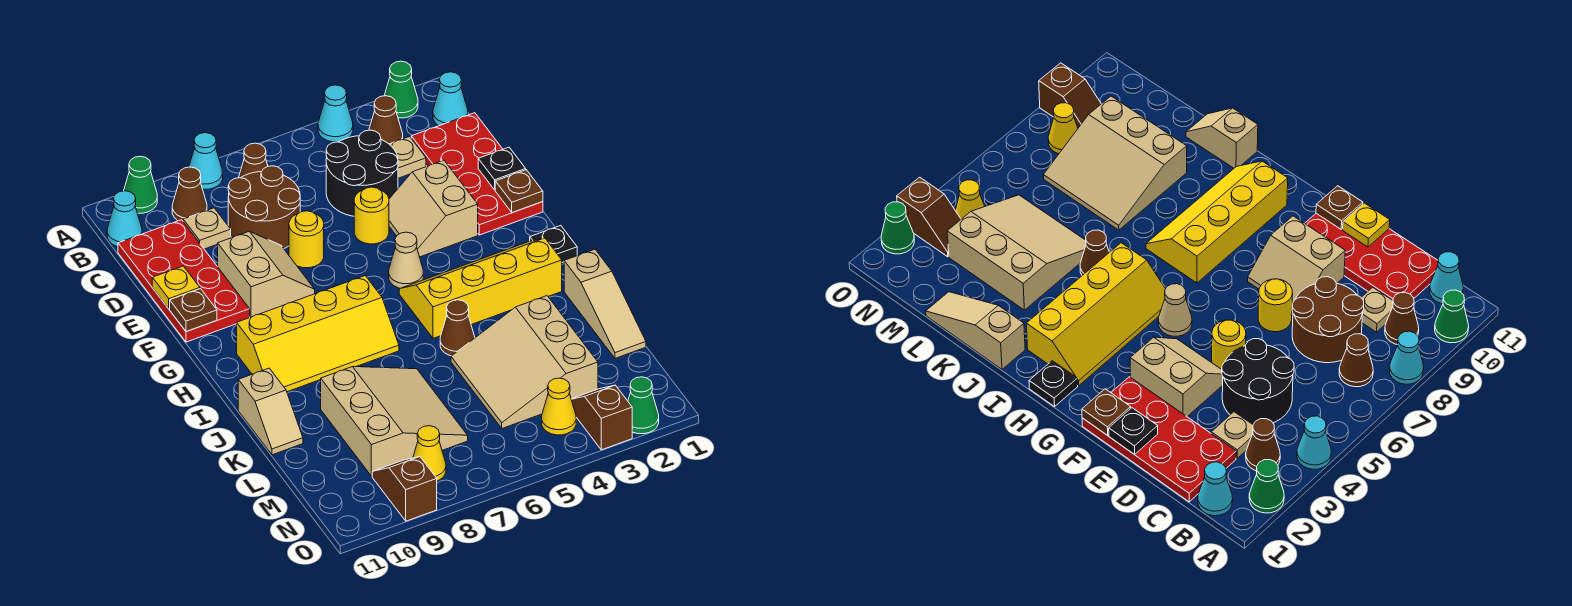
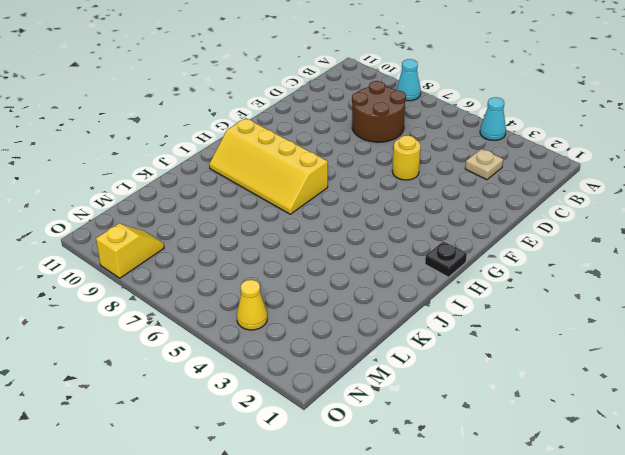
yellow 1x2 slope [96,224,164,278] -> brown 1x2 slope [372,457,437,521]
none -> green 1x1 cone [384,61,418,118]
none -> green 1x1 cone [124,156,157,213]
none -> cyan 1x1 cone [433,72,468,126]
none -> brown 1x1 cone [369,96,403,144]

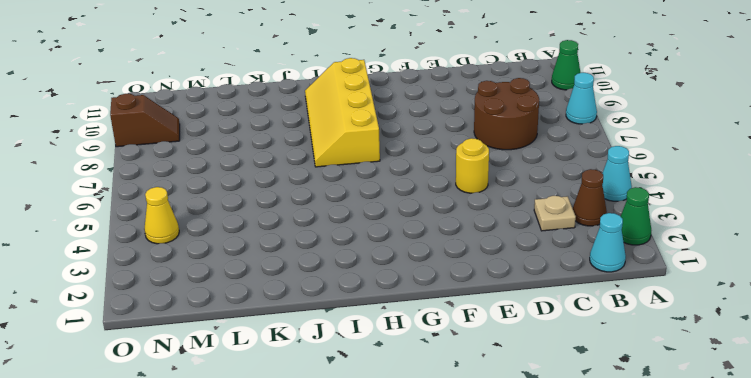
none -> brown 1x1 cone [239,143,268,178]
none -> brown 1x1 cone [172,167,207,221]
none -> cyan 1x1 cone [107,191,142,247]
none -> red 2x4 plate [411,113,543,235]

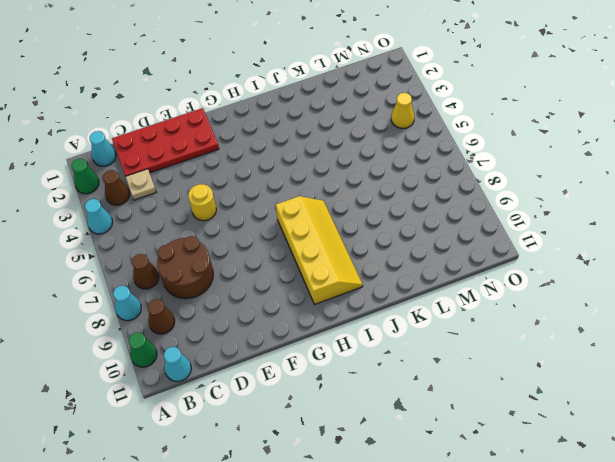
none -> black 2x2 round brick [326,130,398,216]
none -> tan 1x1 plate [183,208,231,249]
none -> red 2x4 plate [118,220,250,342]
none -> tan 2x2 slope [389,160,478,257]

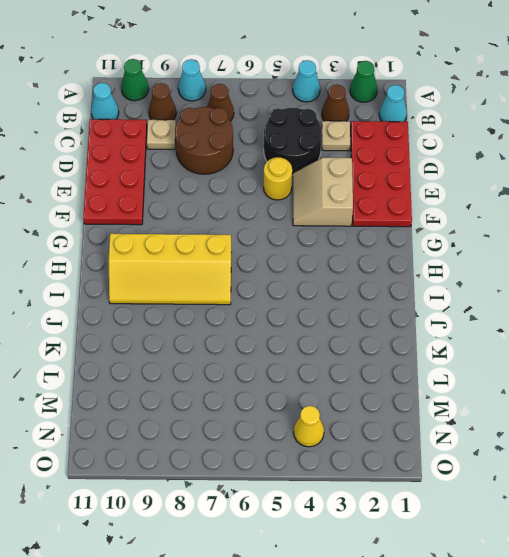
none -> yellow 1x1 round brick [289,211,324,268]
none -> tan 2x2 slope [218,231,315,317]
none -> tan 1x1 cone [389,232,423,288]
none -> black 1x1 plate [530,225,577,263]

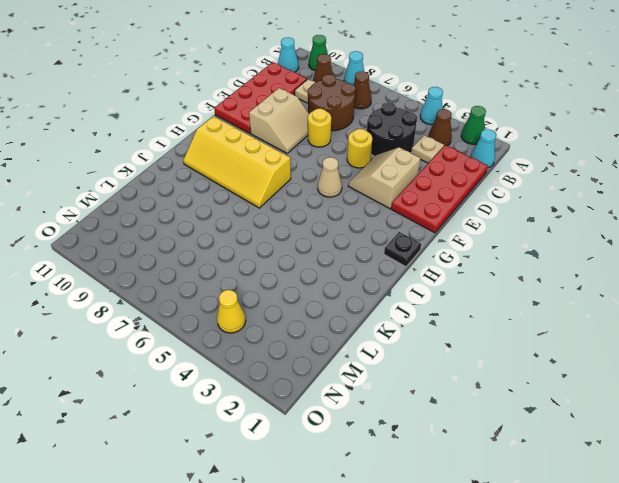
none -> yellow 2x4 slope [399,238,562,338]
none -> tan 1x3 slope [564,249,646,358]
none -> brown 1x1 cone [440,300,475,356]
none -> tan 1x2 slope [238,368,303,455]

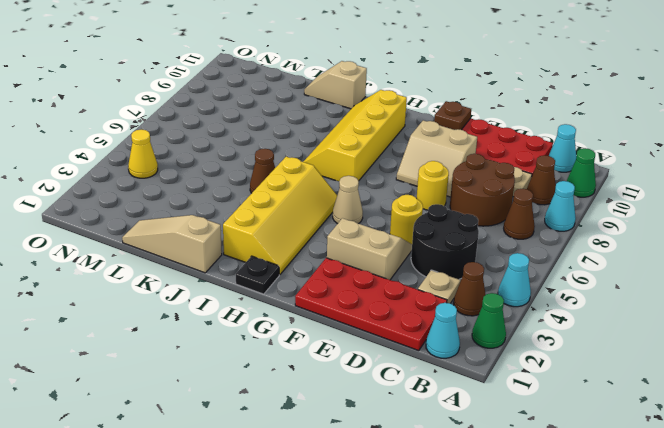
none -> tan 3x3 slope [451,296,598,428]
none -> tan 3x3 slope [321,367,468,476]
none -> brown 1x2 slope [571,385,632,450]
none -> yellow 1x1 cone [413,426,446,481]

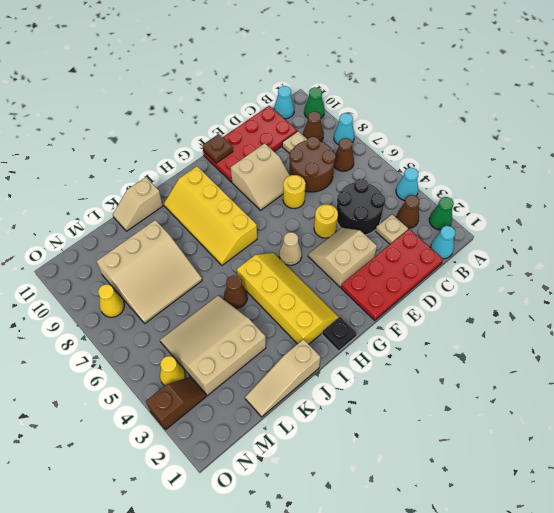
none -> brown 1x2 slope [372,457,437,521]
none -> green 1x1 cone [628,377,659,434]
none -> black 1x1 plate [478,147,526,190]
none -> yellow 1x1 plate [152,266,200,309]

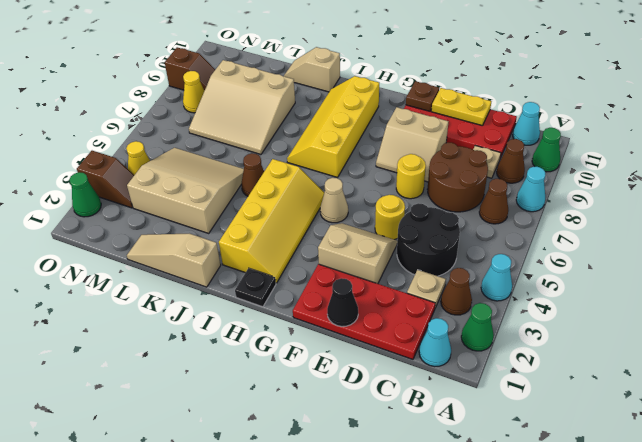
yellow 1x2 plate [431,88,491,126] -> yellow 1x1 plate [152,266,200,309]
black 1x1 cone [327,278,358,327] -> black 1x1 plate [478,147,526,190]
none -> brown 1x1 plate [495,170,543,213]

